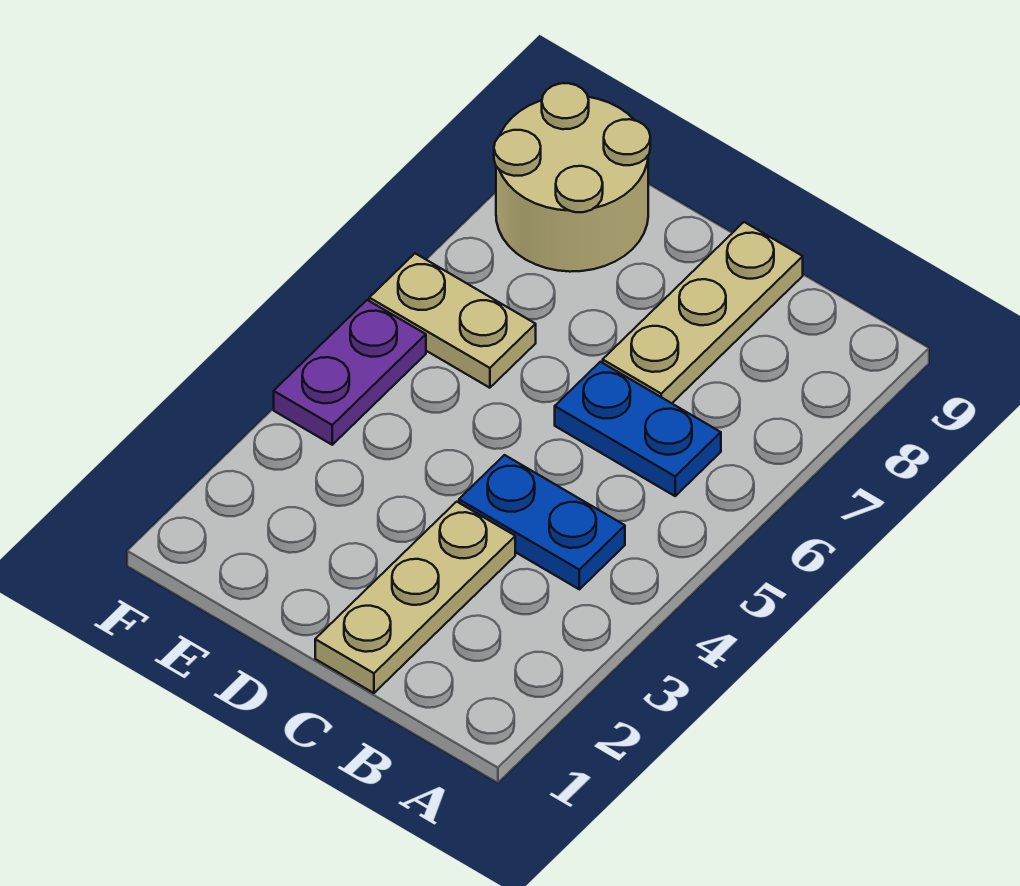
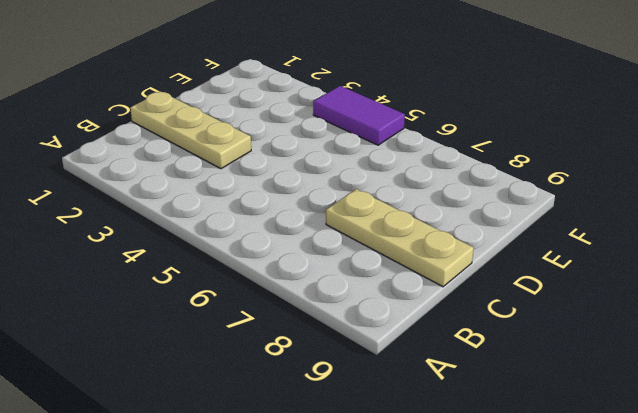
purple 1x2 tile [313,86,405,145] -> purple 1x2 plate [274,300,426,445]
none -> blue 1x2 plate [459,455,625,589]
none -> blue 1x2 plate [555,362,721,496]

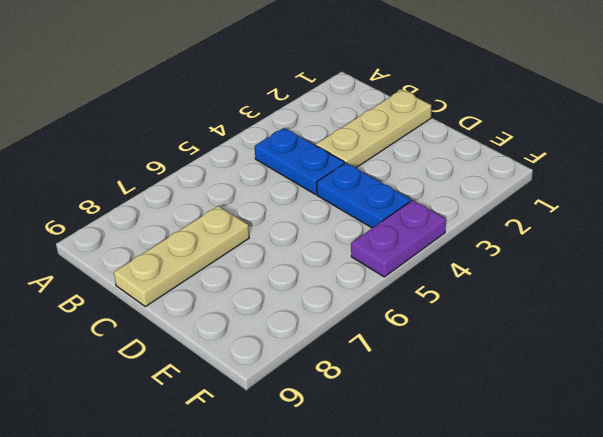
blue 1x2 plate [316,163,411,228] -> blue 1x2 plate moved to [555,362,721,496]
none -> tan 1x2 plate [369,253,536,388]
none -> tan 2x2 round brick [494,83,650,272]

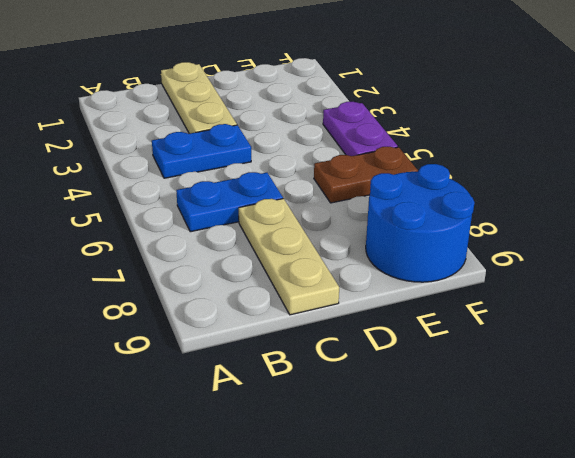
brown 1x2 plate [314,147,418,203] -> tan 1x2 plate [369,253,536,388]
blue 2x2 round brick [366,164,475,282] -> tan 2x2 round brick [494,83,650,272]

